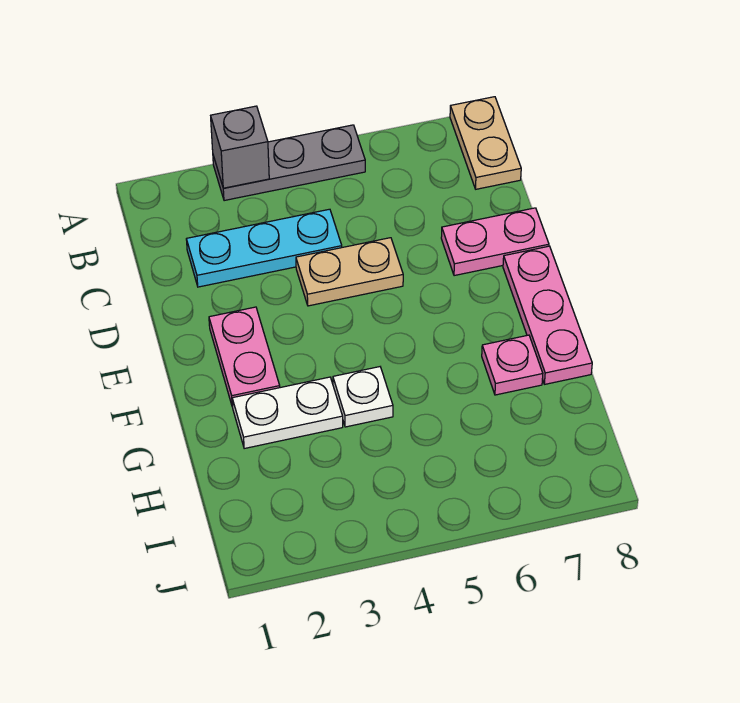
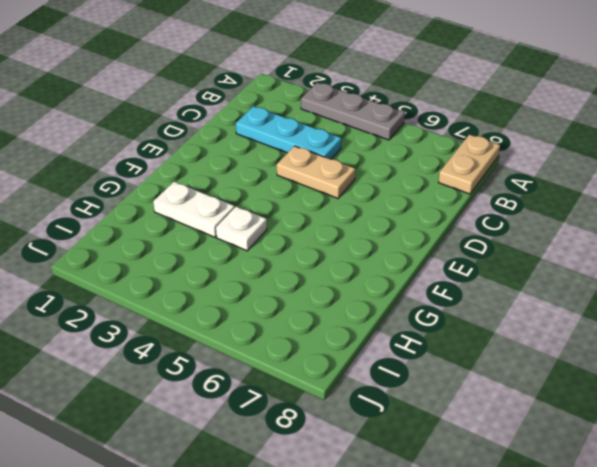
none -> pink 1x2 plate [441,208,549,276]
none -> pink 1x2 plate [209,307,280,407]

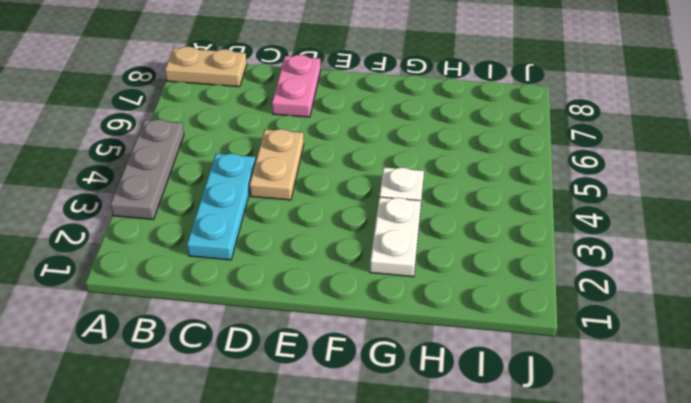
none -> pink 1x2 plate [209,307,280,407]
none -> pink 1x3 plate [503,246,592,384]

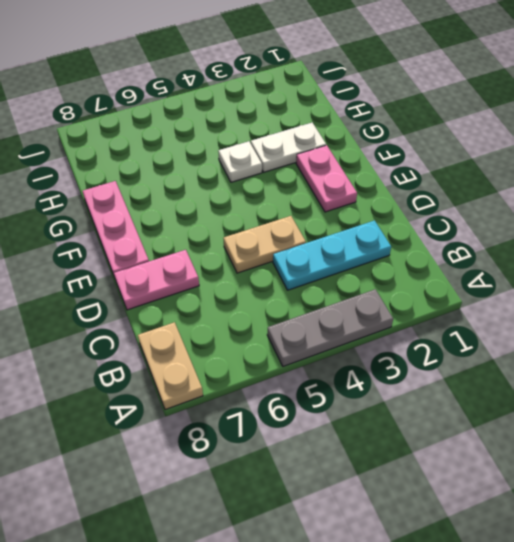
none -> pink 1x1 plate [482,335,543,395]
none -> grey 1x1 brick [211,106,269,188]

